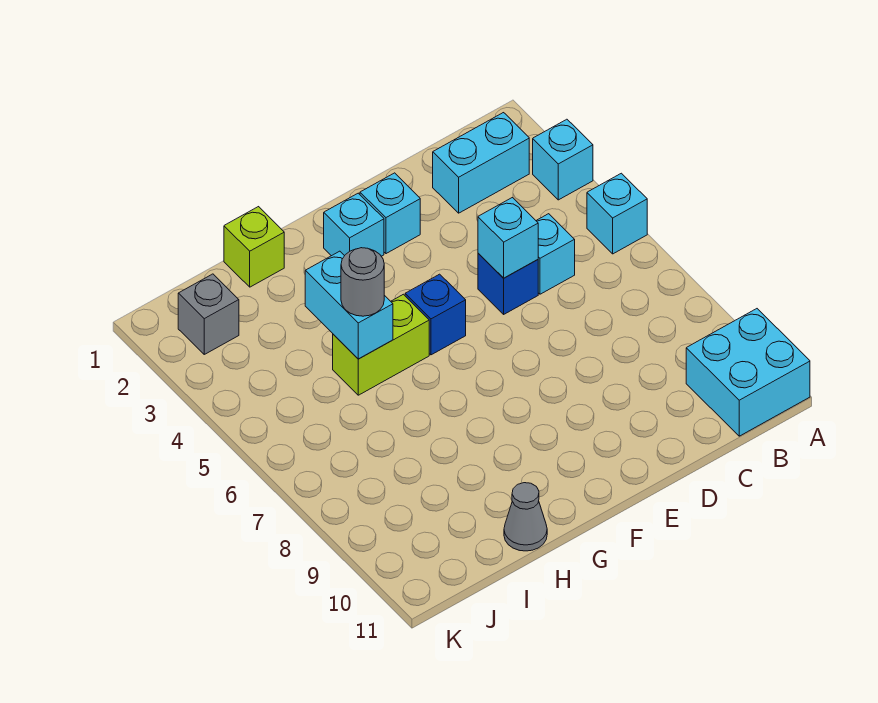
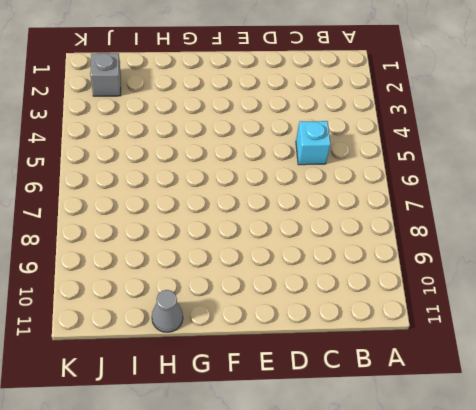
none -> cyan 1x1 brick [533,119,593,200]
none -> cyan 1x1 brick [587,173,647,254]
none -> cyan 2x2 brick [686,309,810,436]

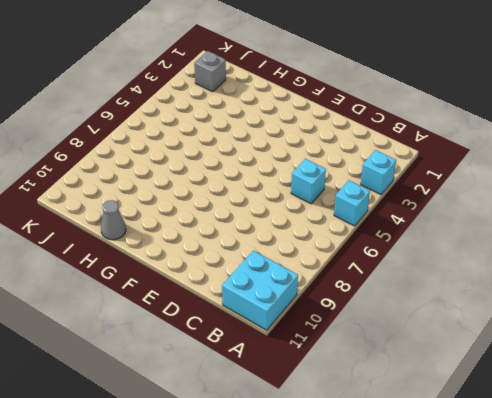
none -> cyan 1x2 brick [433,113,529,213]
none -> blue 1x1 brick [478,253,538,314]
none -> cyan 1x1 brick [360,173,420,254]

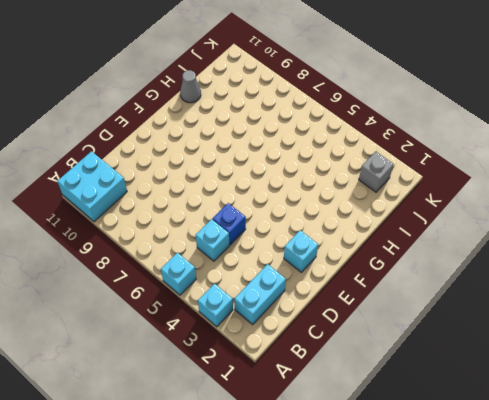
none -> cyan 1x1 brick [324,193,384,256]
none -> blue 1x1 brick [405,274,466,355]
none -> lime 1x2 brick [333,294,429,395]

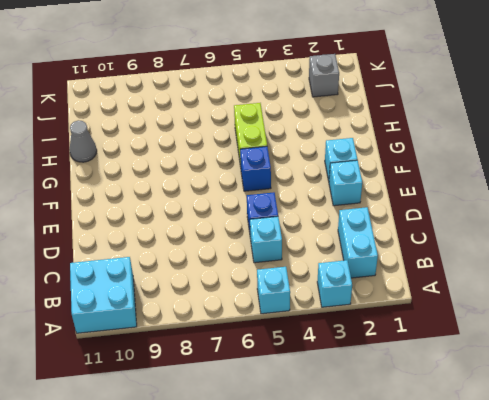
none -> lime 1x1 brick [224,207,284,287]
none -> cyan 1x1 brick [478,198,538,278]
none -> cyan 1x2 brick [305,251,393,359]

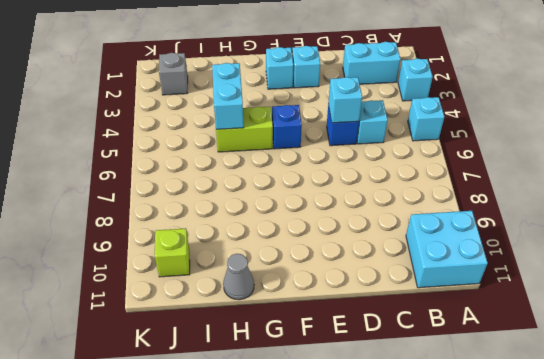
lime 1x1 brick [155,228,190,277] -> lime 1x1 brick moved to [224,207,284,287]
none -> grey 1x1 round brick [341,248,384,316]

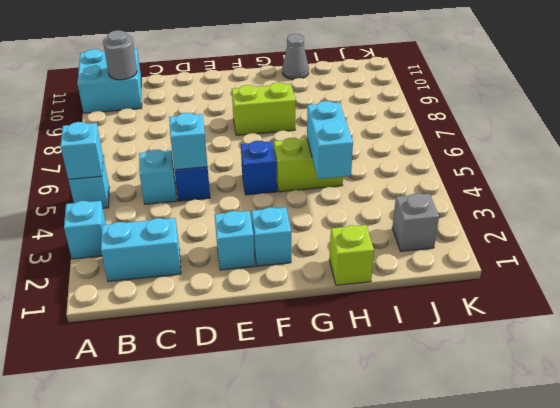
cyan 1x1 brick [60,122,103,179] -> none
grey 1x1 round brick [103,30,137,80] -> grey 1x1 round brick moved to [341,248,384,316]
lime 1x2 brick [232,82,295,135] -> none

